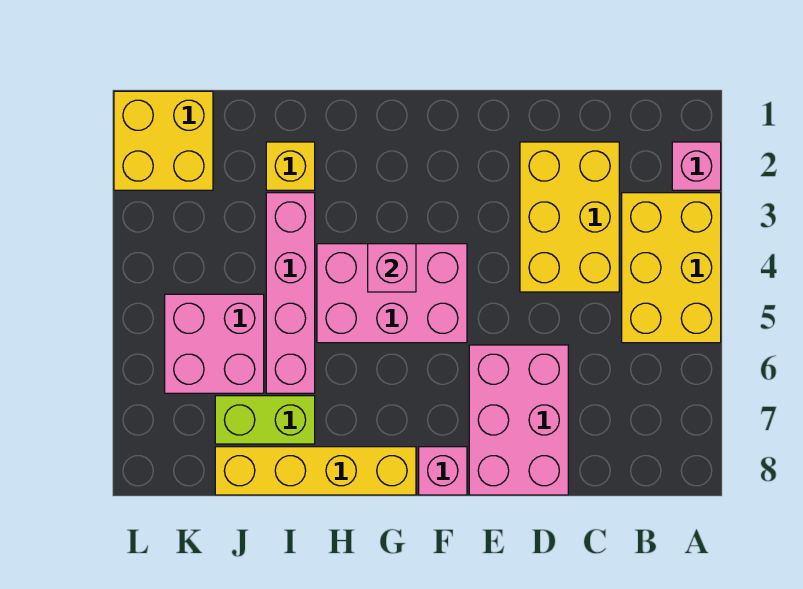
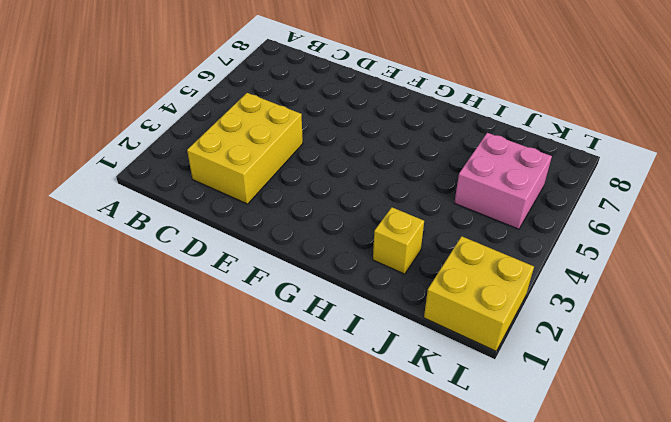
none -> pink 1x1 brick [672,142,721,190]
none -> yellow 2x3 brick [622,193,721,343]
none -> pink 2x3 brick [469,345,568,495]

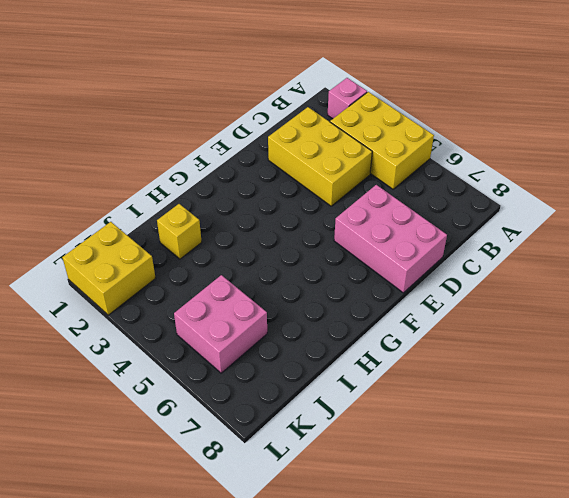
none -> pink 2x3 brick [317,244,467,343]
none -> pink 1x1 brick [419,447,467,495]
none -> yellow 1x4 brick [215,447,416,495]

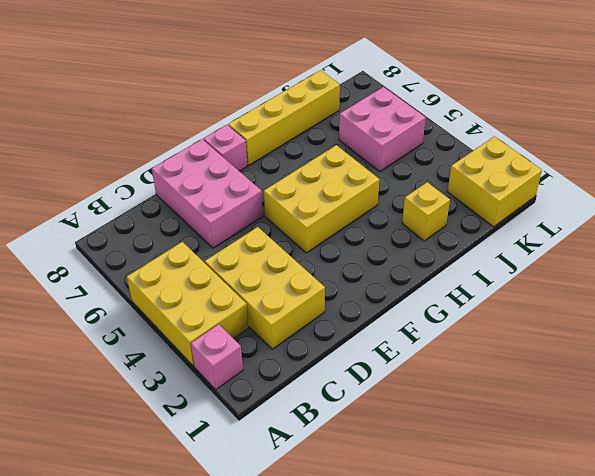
yellow 2x3 brick [264,145,379,253] -> pink 2x3 brick [317,244,467,343]
none -> pink 1x4 brick [266,193,315,393]
none -> lime 1x2 brick [215,396,315,444]
none -> pink 1x1 brick [368,244,416,292]

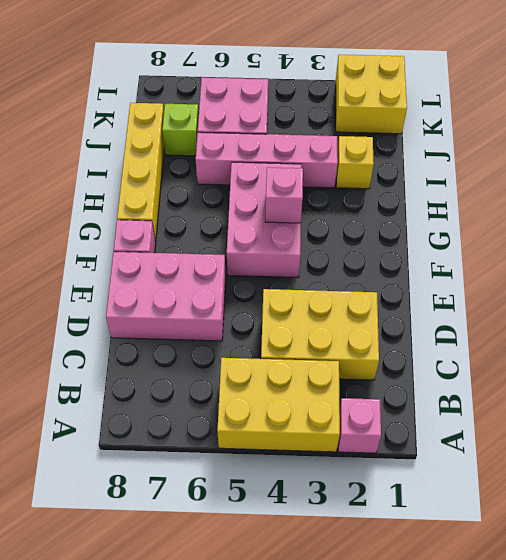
lime 1x1 brick [162,104,199,156] -> lime 1x2 brick [215,396,315,444]

